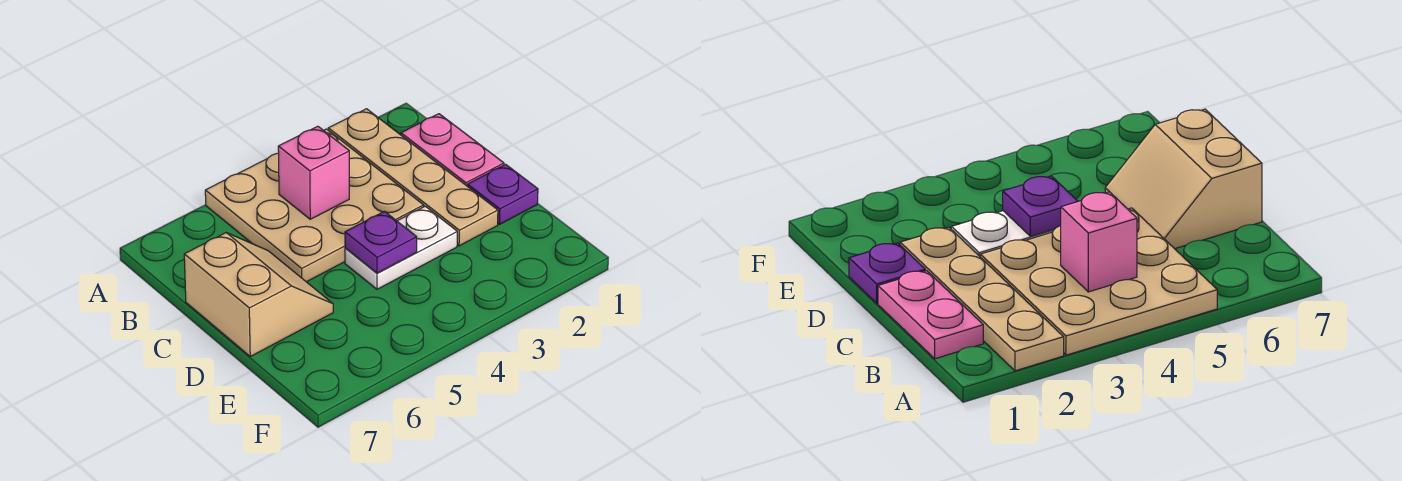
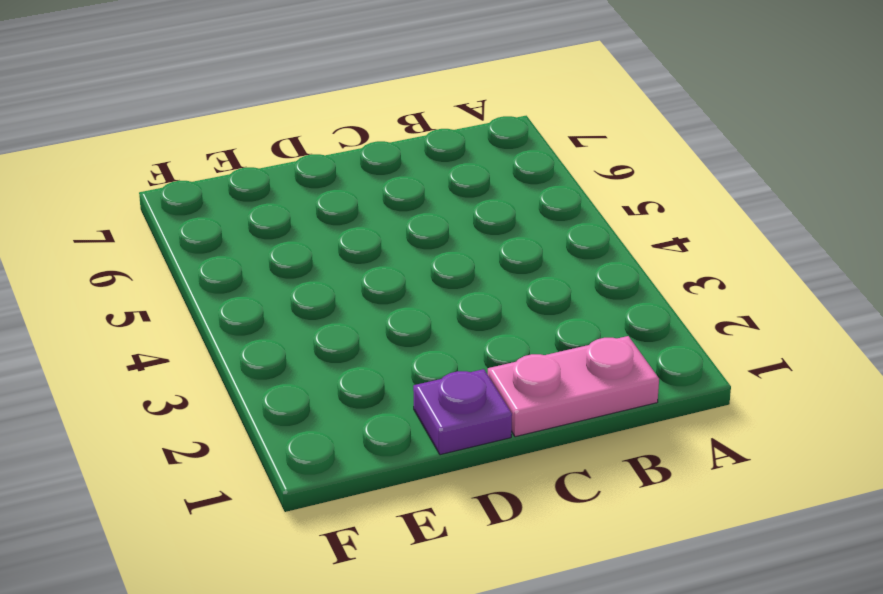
none -> tan 1x4 plate [328,109,498,246]
none -> tan 3x3 plate [205,129,424,282]

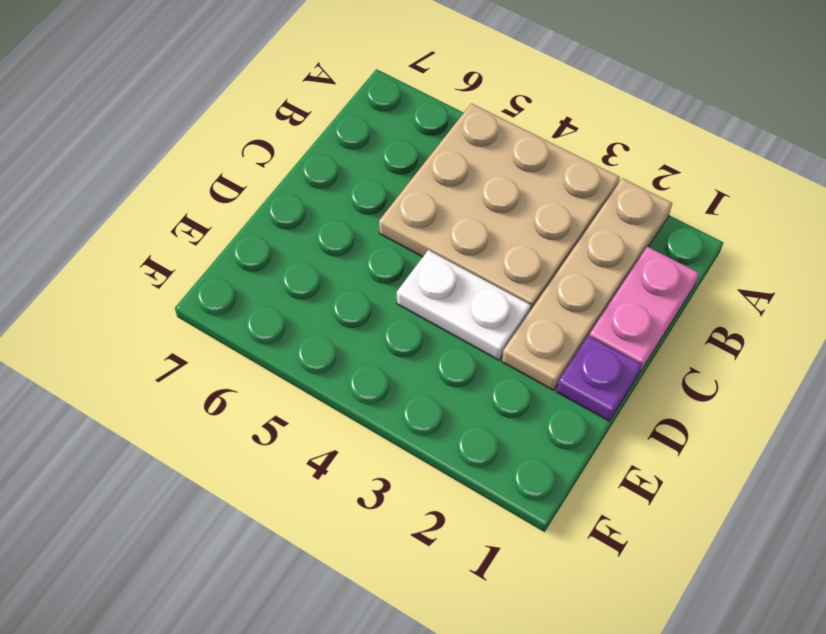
none -> tan 2x2 slope [184,233,333,356]
none -> pink 1x1 brick [278,126,349,219]

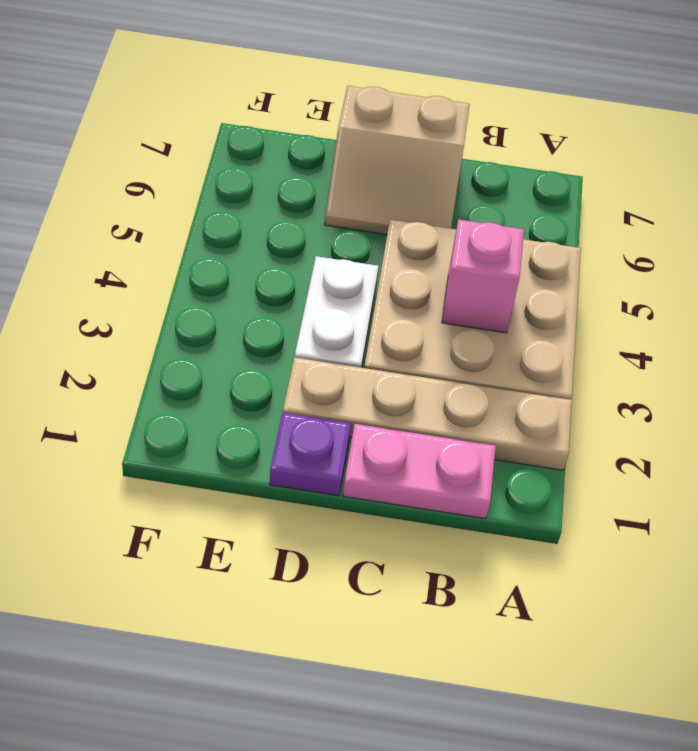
none -> purple 1x1 plate [345,211,417,273]

